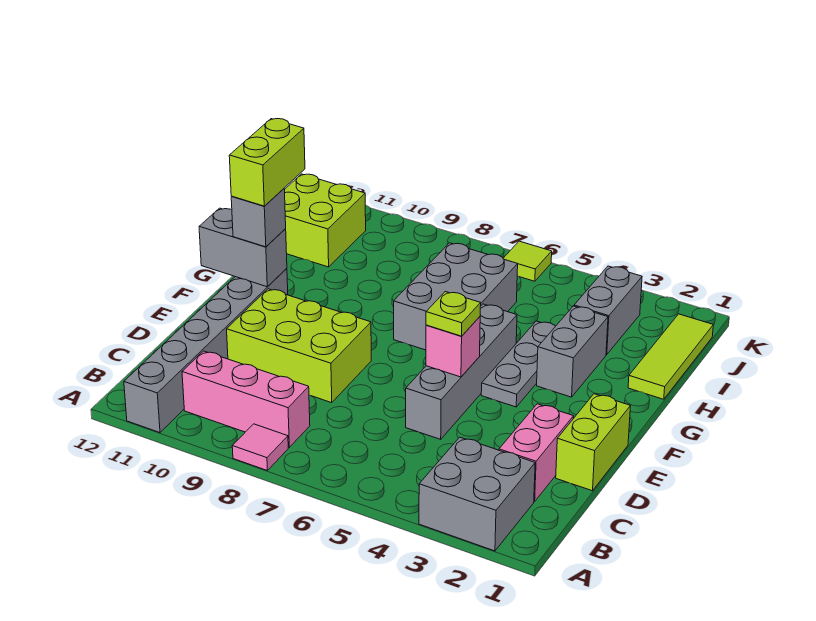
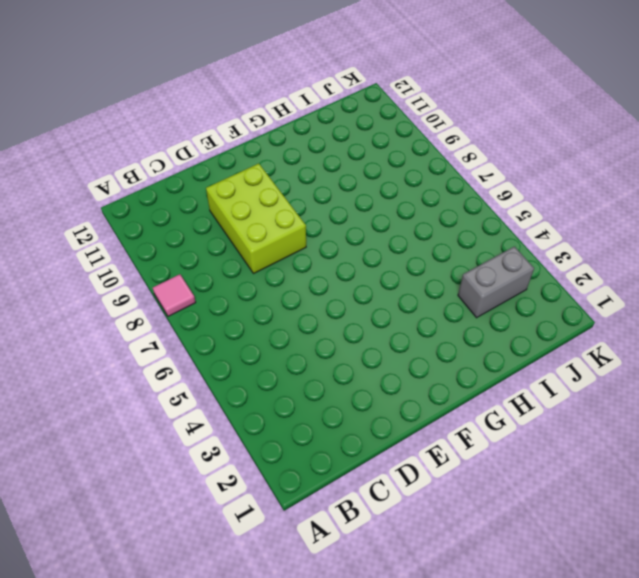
none -> grey 2x2 brick [419,437,535,551]
none -> grey 1x6 brick [124,268,288,433]
none -> pink 1x3 brick [182,351,310,447]

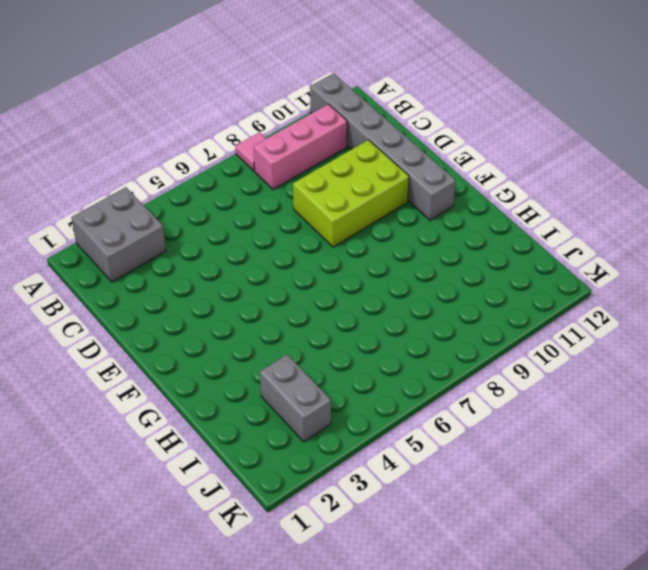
none -> pink 1x2 brick [499,404,574,501]
none -> lime 1x2 brick [556,394,630,491]
none -> grey 1x4 brick [406,304,517,439]

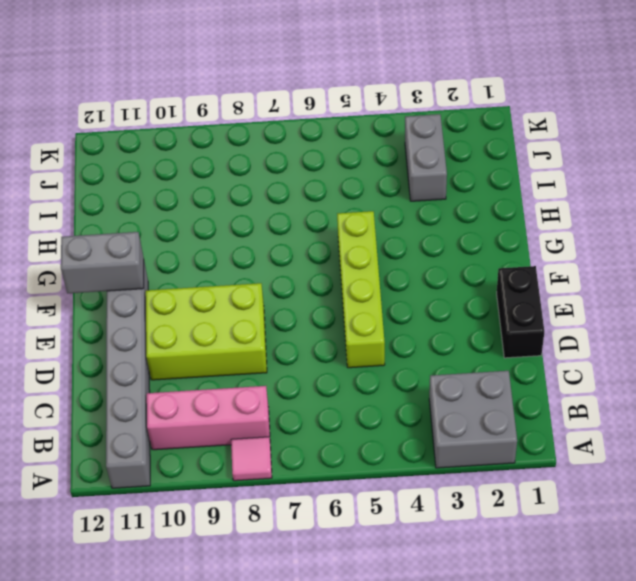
black 1x2 brick [497,266,544,358] -> lime 1x2 brick [556,394,630,491]
lime 1x4 brick [337,211,385,368] -> grey 1x4 brick [406,304,517,439]
none -> pink 1x2 brick [499,404,574,501]
none -> grey 1x3 plate [481,321,555,407]
none -> grey 1x2 brick [537,306,608,397]

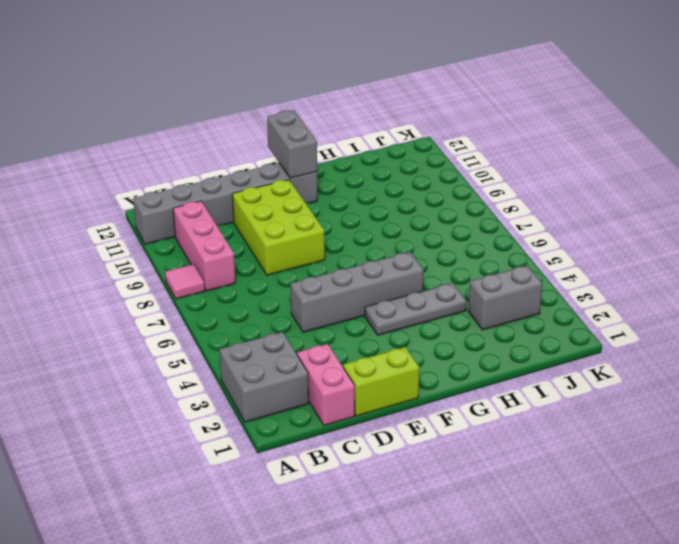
pink 1x2 brick [297,344,355,425] -> pink 1x2 brick turned to [499,404,574,501]
none -> grey 1x2 brick [537,306,608,397]
none -> grey 2x3 brick [394,243,518,350]
none -> lime 1x3 tile [628,314,713,399]

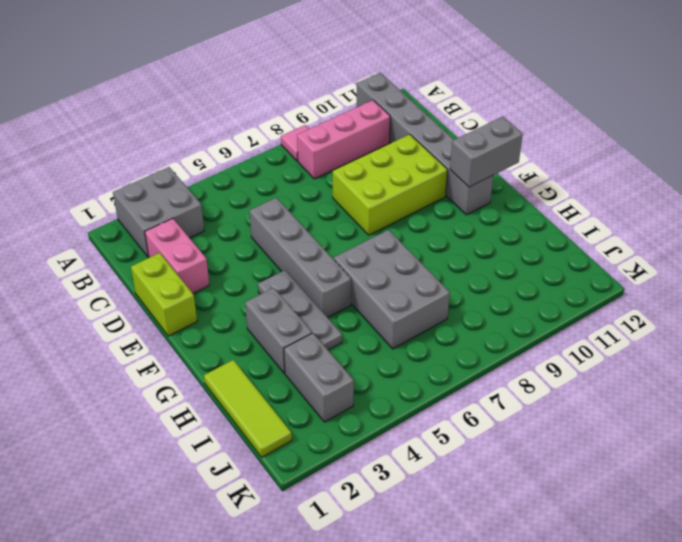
none -> lime 2x2 brick [285,174,366,267]
none -> lime 1x1 tile [503,241,552,281]
none -> pink 1x1 brick [426,317,480,377]

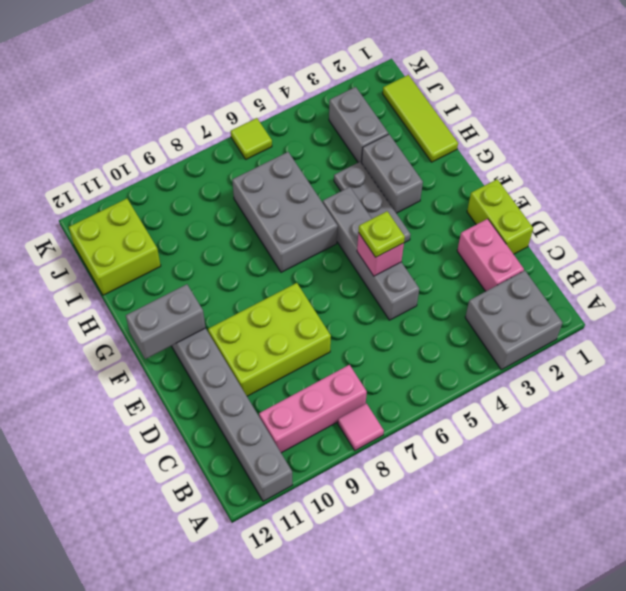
none -> grey 1x1 brick [231,189,286,247]
none -> lime 1x2 brick [229,119,305,206]

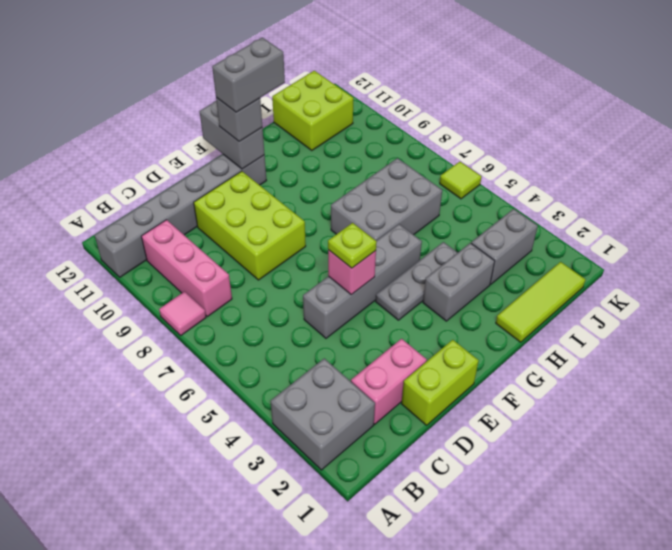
grey 1x2 brick [212,37,285,112] -> lime 1x2 brick [229,119,305,206]

